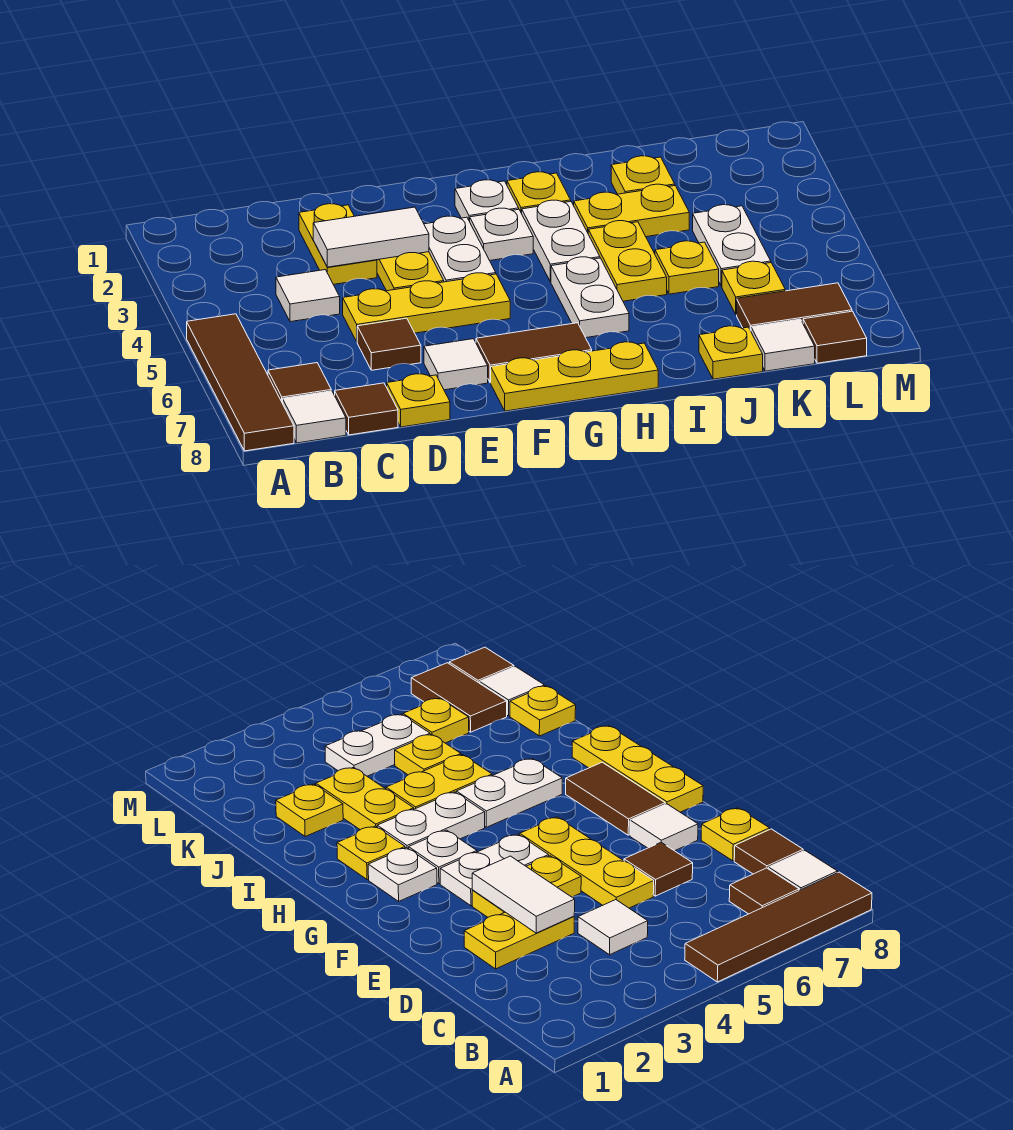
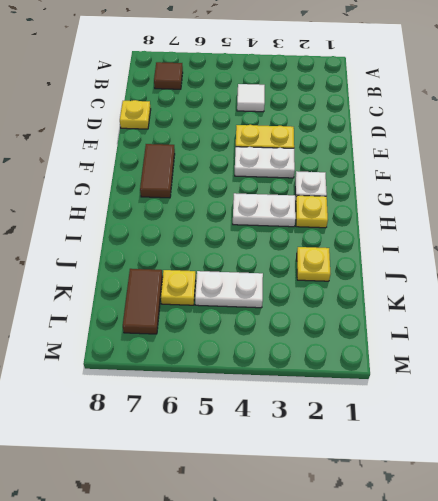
none -> brown 1x4 tile [187,314,294,451]
none -> white 1x1 tile [283,391,346,443]
none -> brown 1x1 tile [335,383,398,435]
none -> yellow 1x2 plate [299,204,377,284]

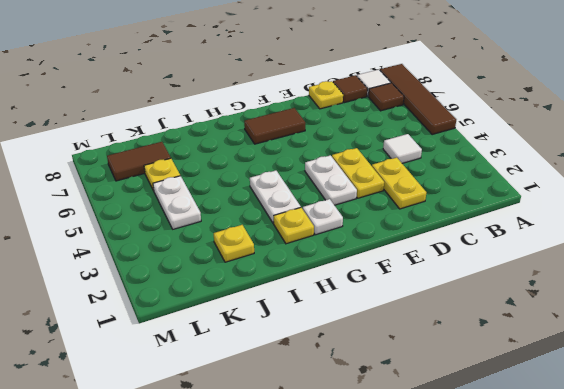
none -> yellow 1x3 plate [343,273,510,341]
none -> brown 1x1 tile [357,318,421,370]
none -> white 1x1 tile [424,339,488,390]
none -> yellow 1x3 plate [491,342,658,411]

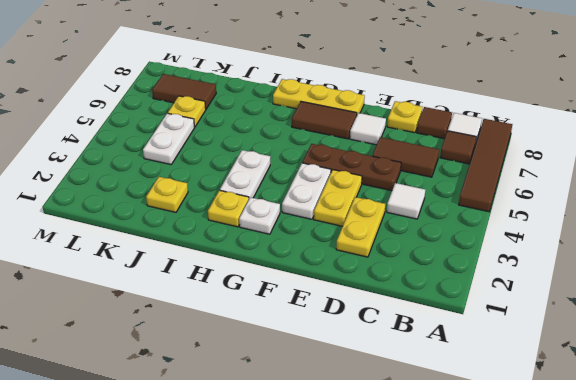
brown 1x2 tile [372,137,439,177] -> brown 1x1 tile [357,318,421,370]
brown 1x3 plate [302,144,401,191] -> yellow 1x3 plate [343,273,510,341]
none -> white 1x1 plate [470,208,533,261]
none -> white 1x2 plate [551,257,629,338]
none -> yellow 1x2 plate [574,184,689,237]
none -> yellow 1x2 plate [588,221,667,301]

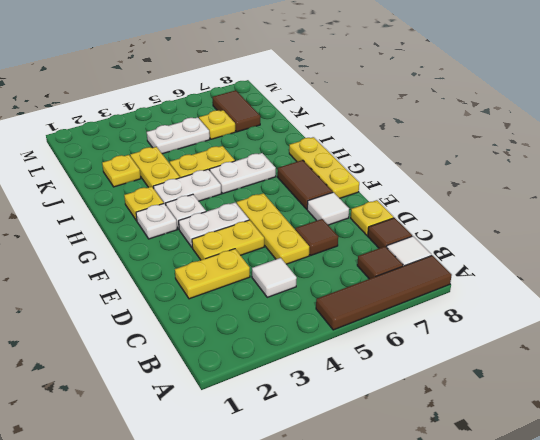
none -> yellow 1x1 plate [655,241,719,294]
none -> yellow 1x1 plate [699,326,763,379]
none -> white 1x1 tile [751,319,815,371]
none -> brown 1x1 tile [803,311,867,363]

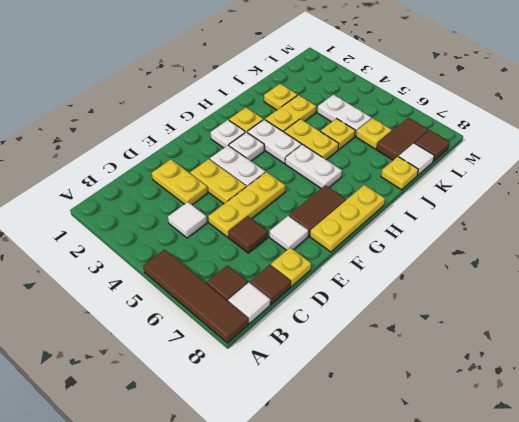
none -> white 1x2 tile [313,207,429,267]

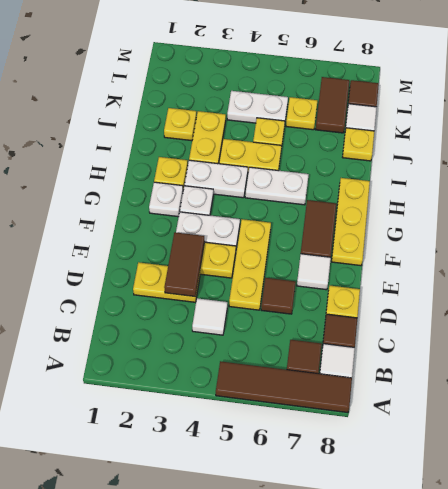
brown 1x2 tile [164,232,205,296] -> white 1x2 tile [313,207,429,267]

